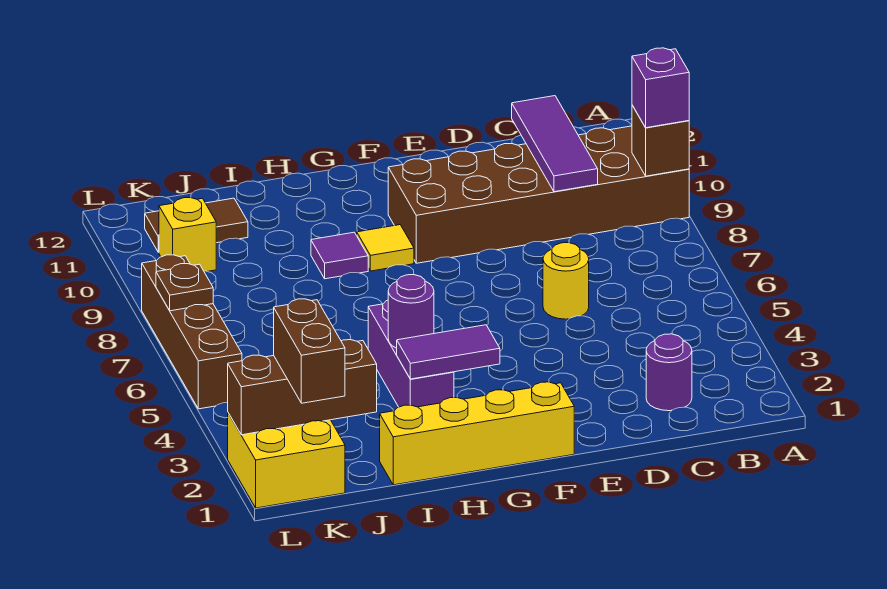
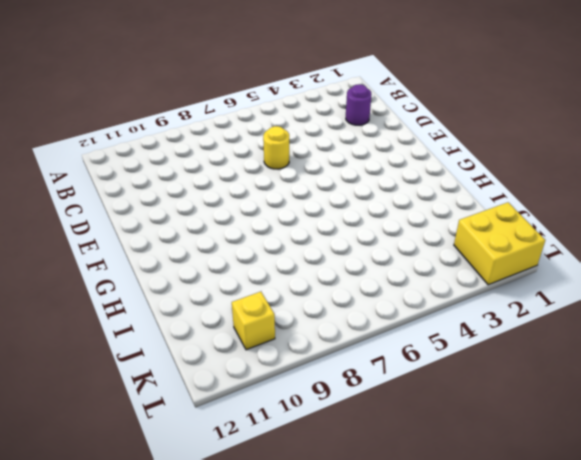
none -> brown 2x6 brick [388,126,689,263]
none -> yellow 1x4 brick [380,382,574,485]
none -> yellow 1x1 tile [357,225,414,271]

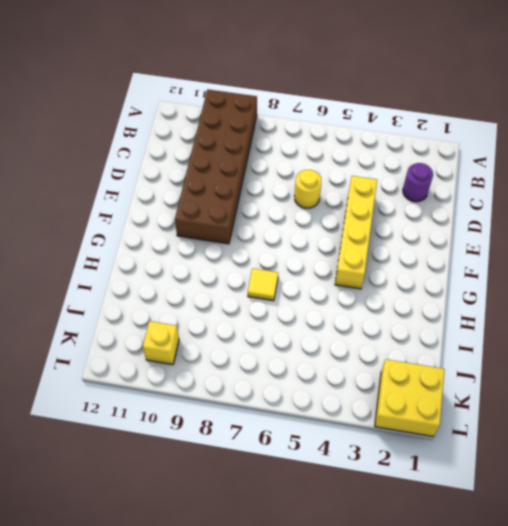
yellow 1x4 brick [335,176,377,289] -> yellow 1x4 brick moved to [380,382,574,485]
yellow 1x1 tile [248,268,278,301] -> yellow 1x1 tile moved to [357,225,414,271]
none -> purple 1x3 brick [368,300,454,407]
none -> purple 1x1 tile [311,232,368,279]
none -> brown 1x2 tile [145,198,248,252]

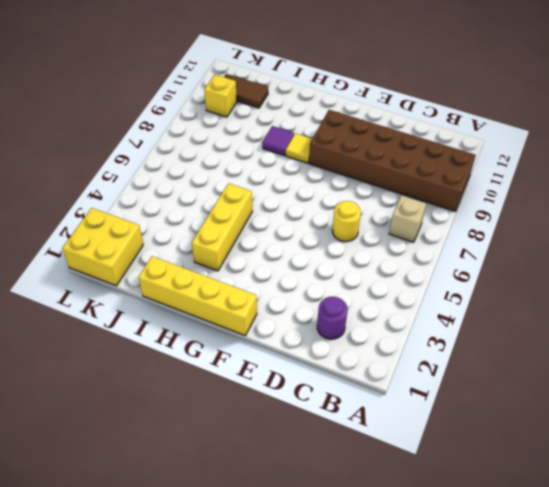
tan 1x1 brick [389,195,426,242] -> none
yellow 1x3 brick [192,183,252,271] -> purple 1x3 brick [368,300,454,407]
none -> brown 1x4 brick [142,255,242,409]
none -> brown 1x1 brick [632,105,689,176]
none -> purple 1x3 tile [512,96,598,192]

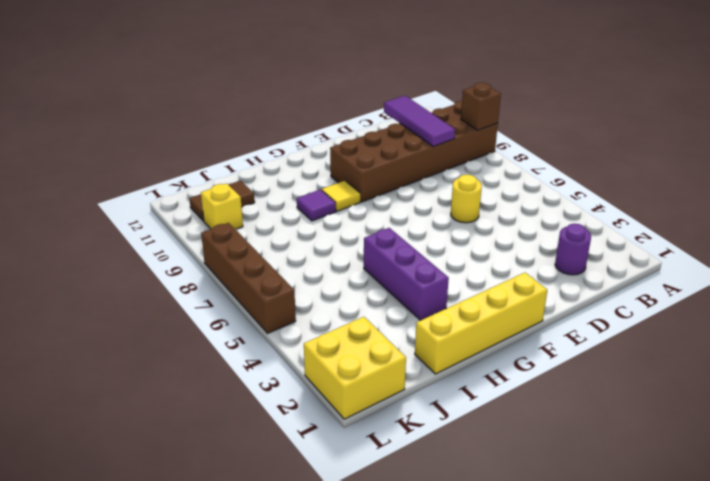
none -> purple 1x2 tile [397,325,500,379]
none -> purple 1x1 round brick [388,274,434,348]
none -> brown 1x3 brick [228,339,377,435]

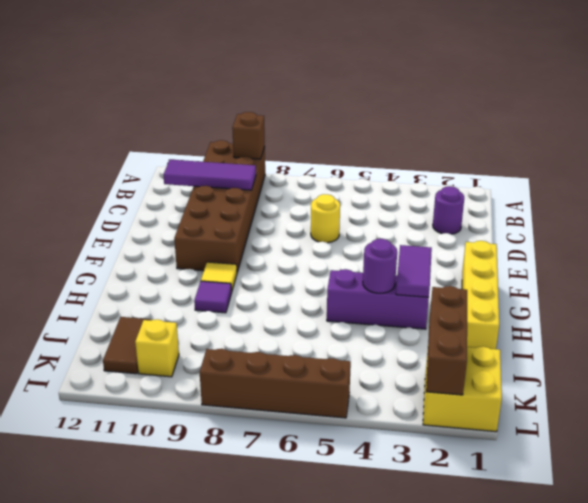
none -> brown 1x1 plate [156,264,213,311]
none -> purple 1x1 brick [632,48,689,128]
none -> brown 1x2 brick [274,299,345,403]

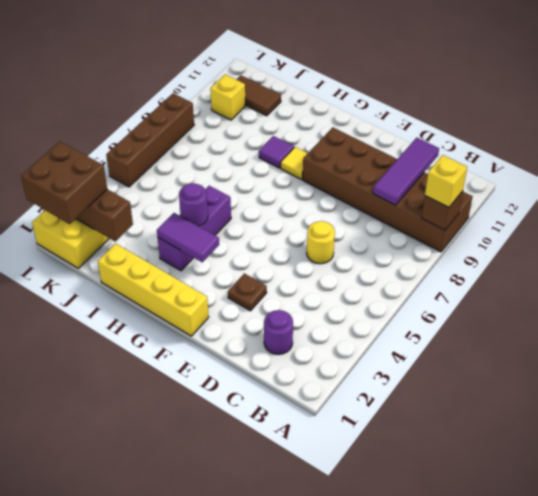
yellow 1x1 brick [425,155,467,207] -> purple 1x1 brick [632,48,689,128]
brown 1x1 plate [228,273,267,311] -> brown 1x1 plate moved to [156,264,213,311]
brown 2x2 brick [21,141,107,224] -> brown 1x2 brick [274,299,345,403]

